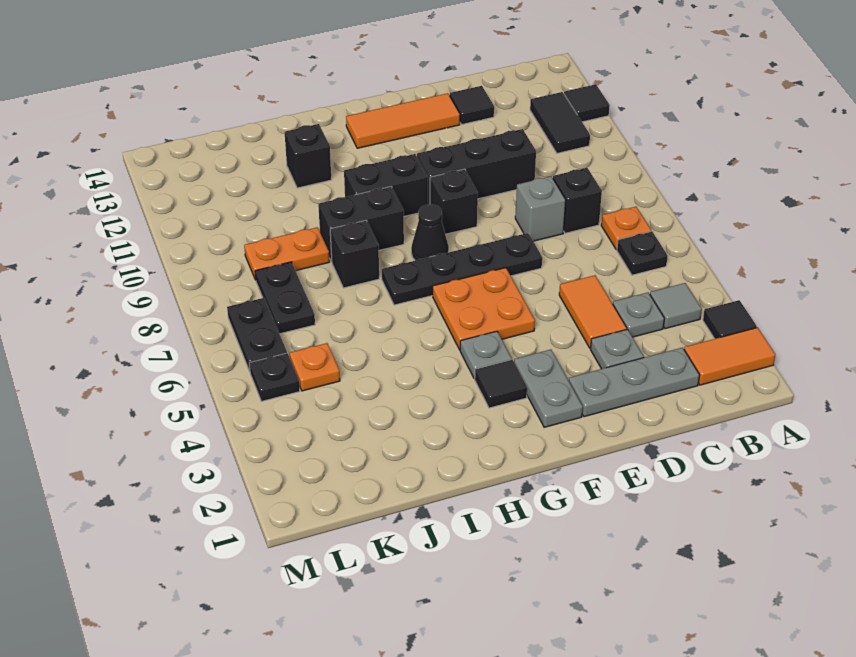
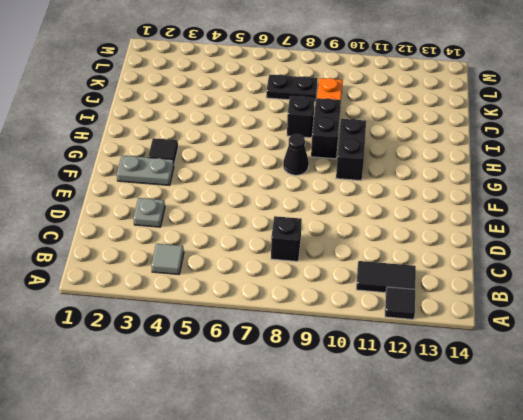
none -> orange 1x2 tile [684,328,775,385]
none -> black 1x1 tile [703,300,757,339]
none -> black 1x1 plate [617,231,668,275]
none -> orange 1x1 plate [601,207,651,250]

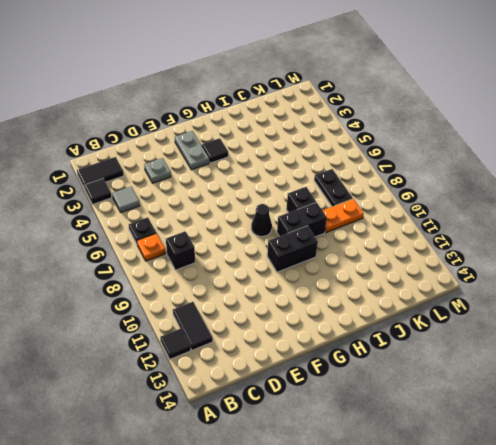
black 1x2 tile [77,157,124,189] -> orange 1x2 tile [684,328,775,385]
none -> grey 1x3 plate [569,348,700,417]
none -> grey 1x1 plate [613,293,664,337]
none -> orange 1x2 tile [559,275,627,348]
none -> grey 1x1 brick [515,176,566,241]

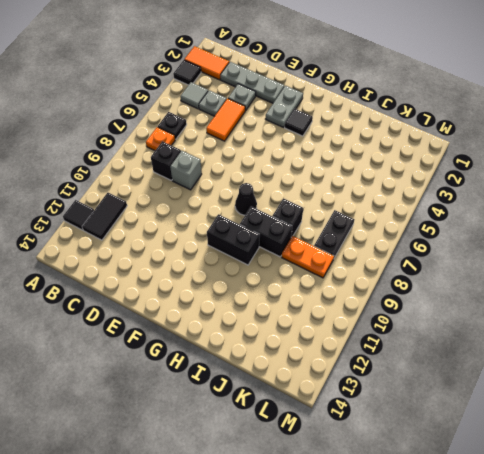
none -> black 1x3 brick [417,129,536,205]
none -> black 1x1 tile [450,86,494,124]
none -> black 1x4 plate [382,233,542,305]
none -> orange 1x3 tile [346,93,460,148]

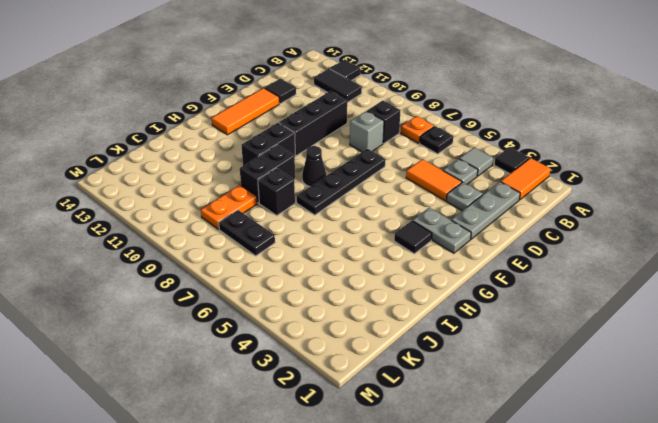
none -> orange 2x2 plate [433,268,535,350]
none -> black 1x1 brick [430,169,478,234]
none -> grey 1x1 plate [460,331,512,379]
none -> black 1x1 brick [285,124,331,188]

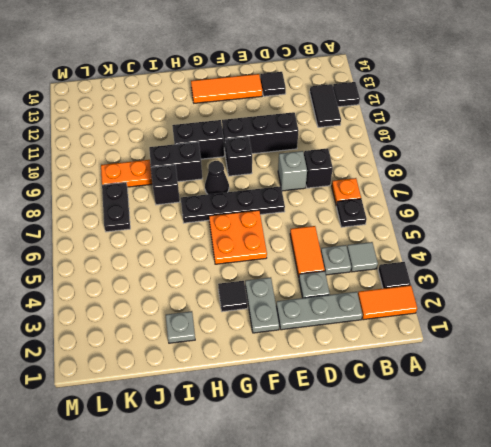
grey 1x1 plate [166,311,195,343] -> grey 1x1 plate moved to [460,331,512,379]
none -> black 1x1 brick [285,124,331,188]
none -> orange 1x1 plate [290,343,340,391]
none -> black 1x1 plate [249,353,300,401]
none -> black 1x2 plate [227,298,287,371]

